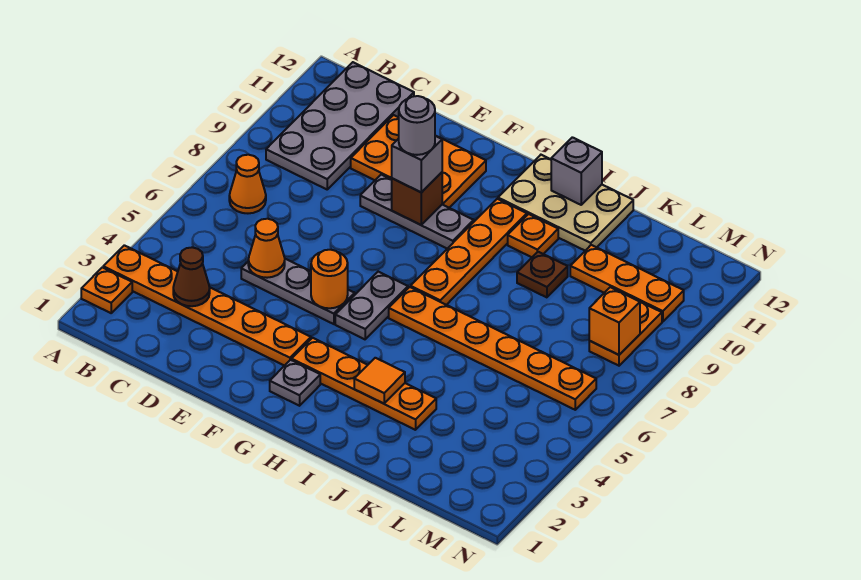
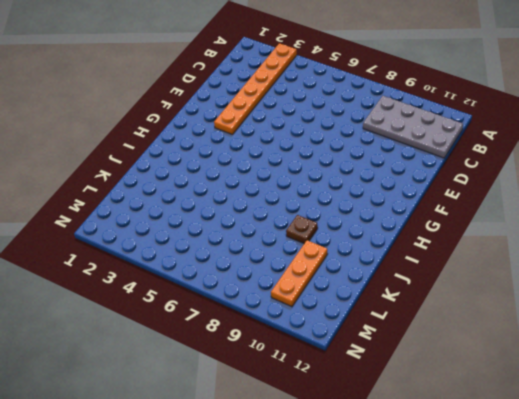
none -> orange 1x1 plate [81,267,132,313]
none -> orange 1x1 cone [229,155,266,213]
none -> grey 1x3 plate [241,259,355,324]

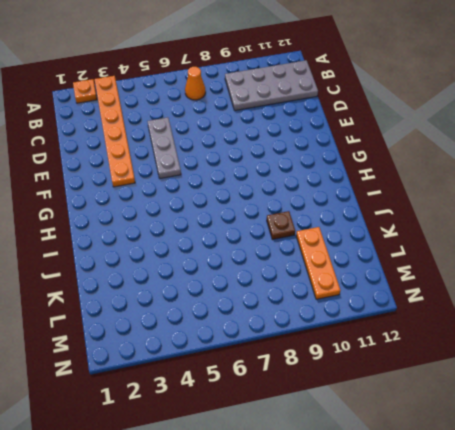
none -> orange 2x3 plate [351,115,486,208]
none -> grey 1x3 plate [360,175,474,249]
none -> grey 1x1 plate [270,360,320,406]

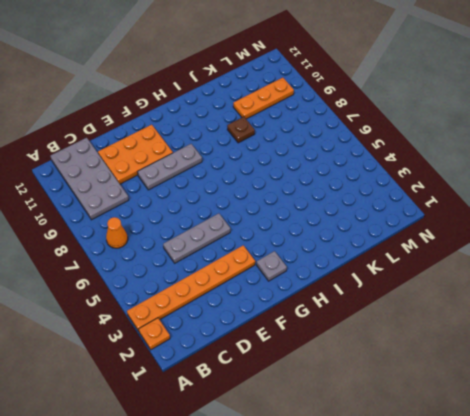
none -> orange 1x4 plate [292,338,436,430]
none -> grey 1x2 plate [335,272,408,339]
none -> orange 1x6 plate [389,287,596,410]

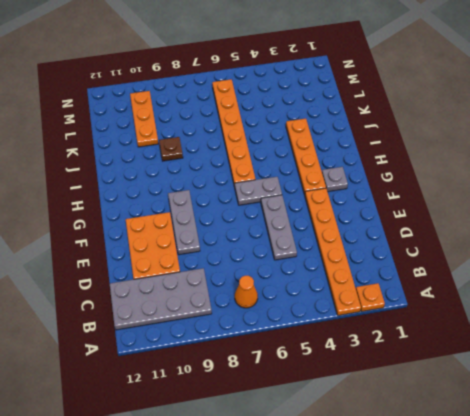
none -> orange 1x4 plate [411,199,527,305]
none -> tan 2x3 plate [498,155,633,251]
none -> orange 1x1 plate [508,214,558,257]

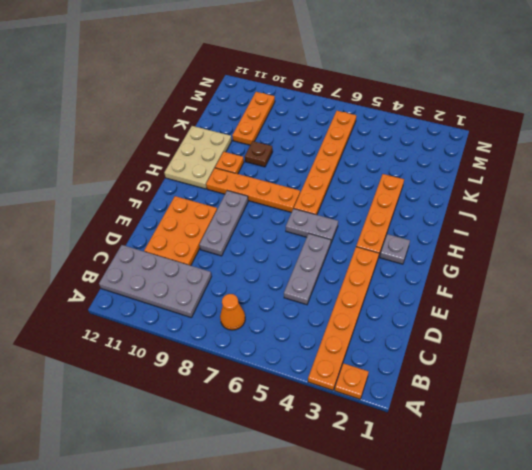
none -> orange 1x2 plate [589,302,662,366]
none -> brown 1x1 cone [173,247,210,306]
none -> orange 1x1 cone [248,219,285,278]

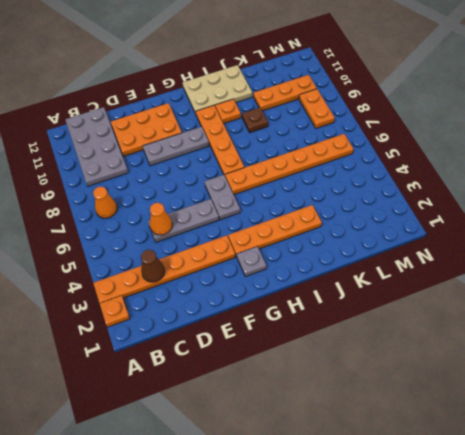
none -> orange 1x1 round brick [311,250,348,308]
none -> brown 1x1 brick [392,172,442,225]
none -> orange 1x1 tile [354,358,405,404]

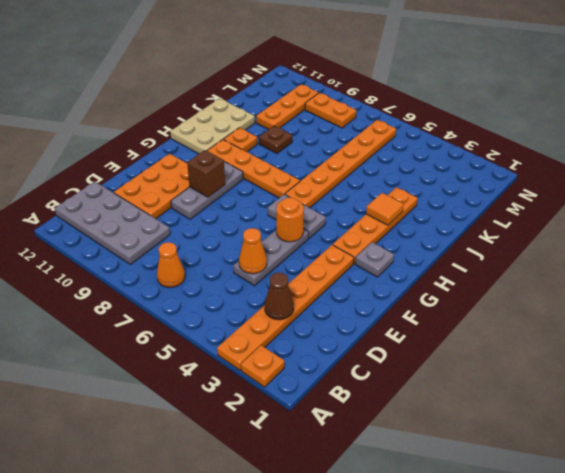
none -> grey 1x1 brick [551,137,602,205]
none -> orange 1x1 brick [589,287,640,355]
none -> grey 1x1 brick [392,136,442,193]

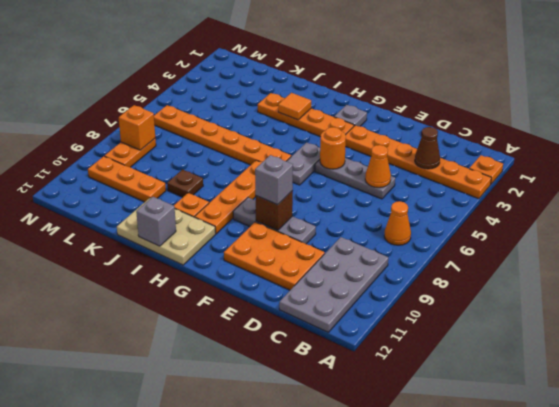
none -> grey 1x1 round brick [399,96,435,155]

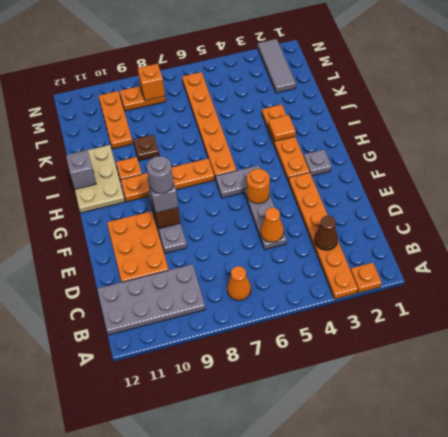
grey 1x3 tile [258,39,296,93] -> none

